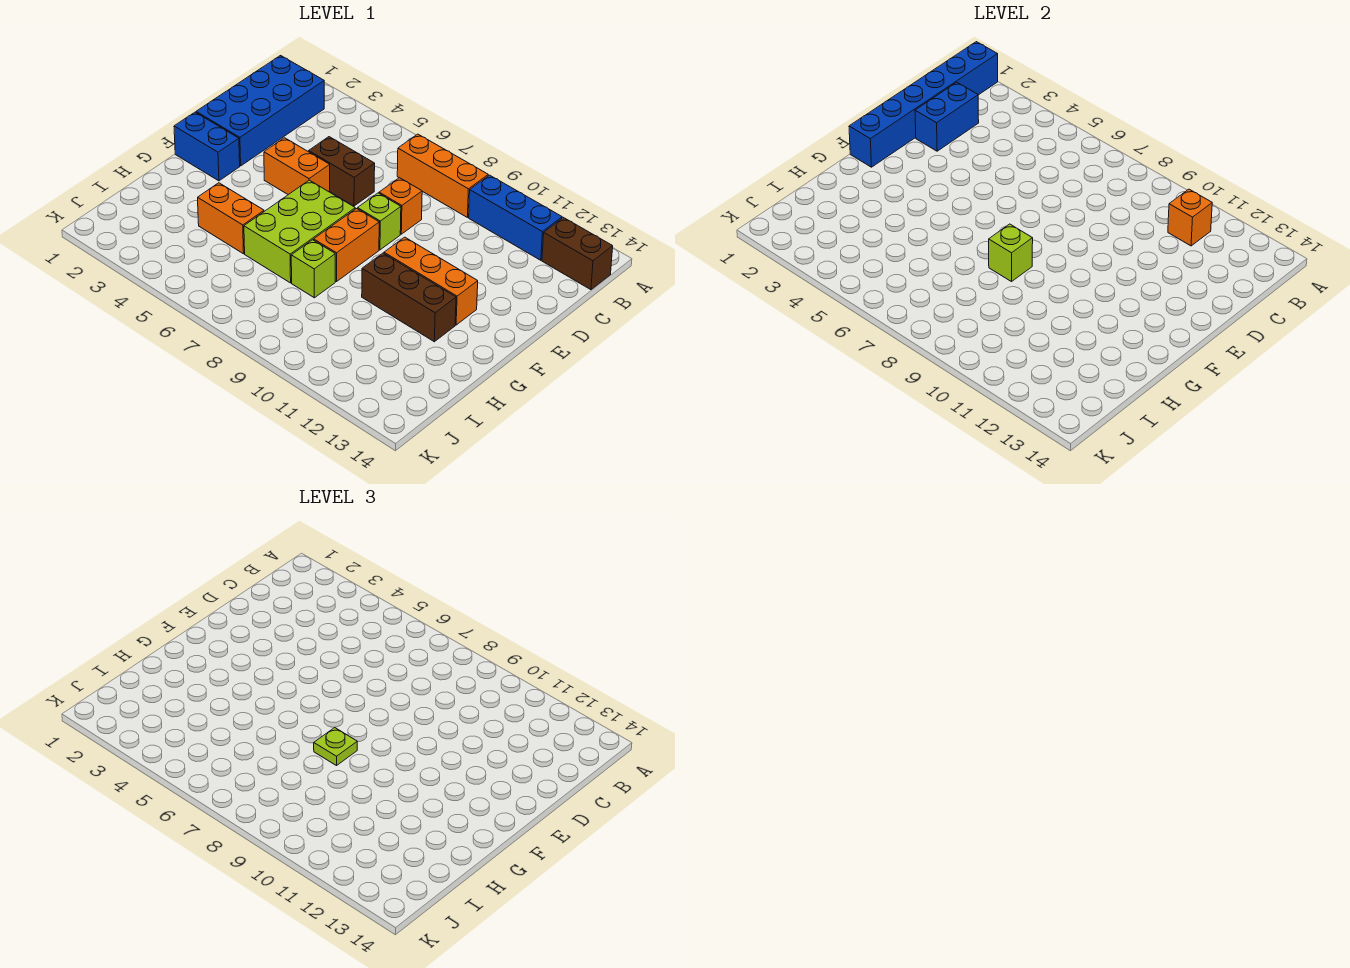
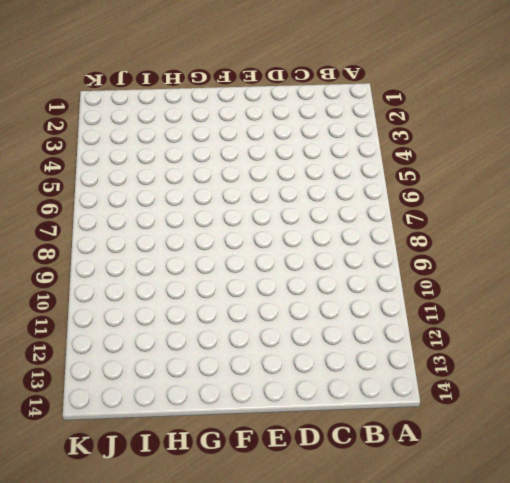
none -> blue 2x4 brick [196,56,324,166]
none -> orange 1x3 brick [397,134,488,217]
none -> blue 1x3 brick [469,175,562,260]

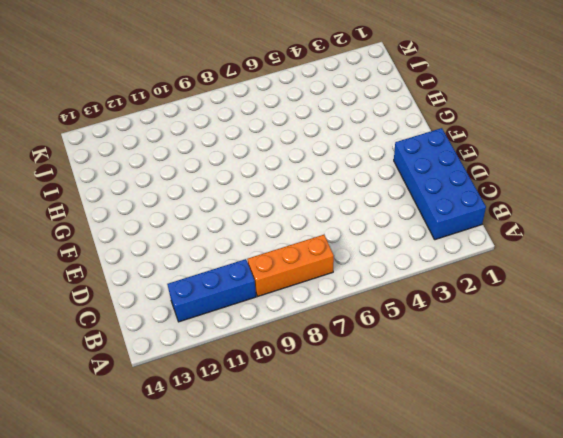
none -> brown 1x2 brick [542,218,613,290]
none -> brown 1x2 brick [309,137,375,206]
none -> orange 1x1 brick [379,178,422,234]

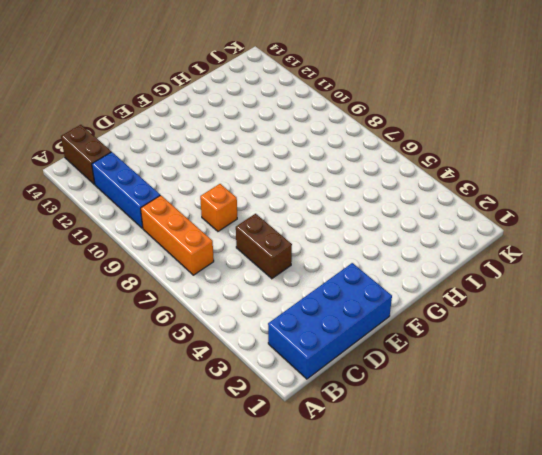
none -> orange 1x2 brick [264,138,330,195]
none -> lime 1x1 brick [358,193,401,250]
none -> blue 1x2 brick [174,112,240,181]

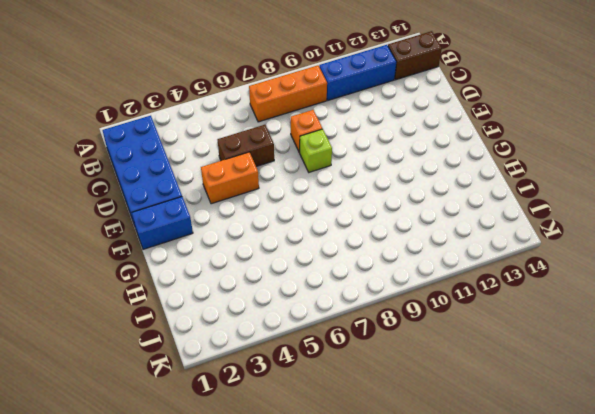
none -> lime 2x3 brick [244,180,355,283]
none -> orange 1x2 brick [314,209,379,282]
none -> orange 1x3 brick [384,237,478,325]

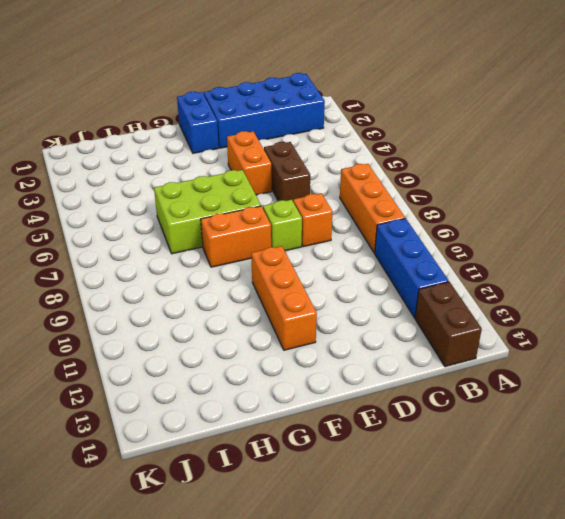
none -> brown 1x3 brick [362,253,456,342]
none -> orange 1x2 brick [198,183,264,254]
none -> lime 1x1 brick [291,240,335,298]

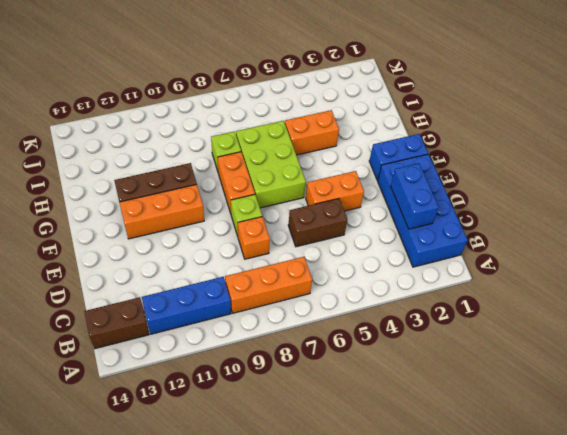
none -> blue 1x6 brick [849,42,998,167]
none -> orange 1x1 brick [1168,189,1212,246]
none -> lime 1x1 brick [989,224,1033,282]

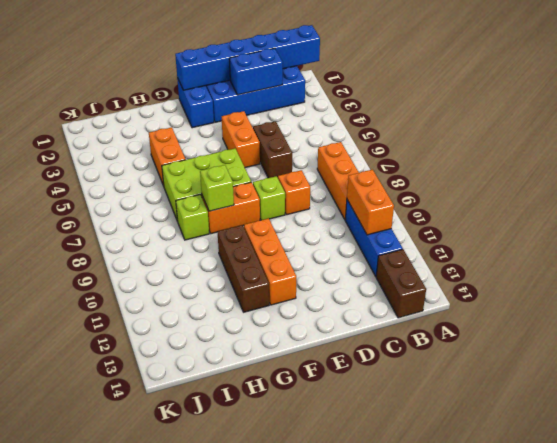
orange 1x2 brick [347,170,394,235] -> orange 1x1 brick [1168,189,1212,246]
none -> lime 1x1 plate [314,728,357,766]

